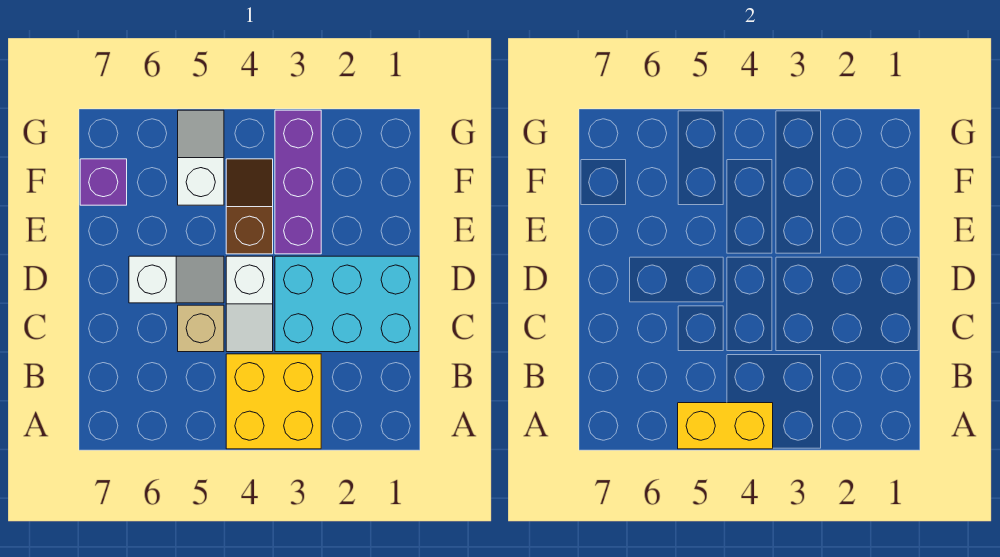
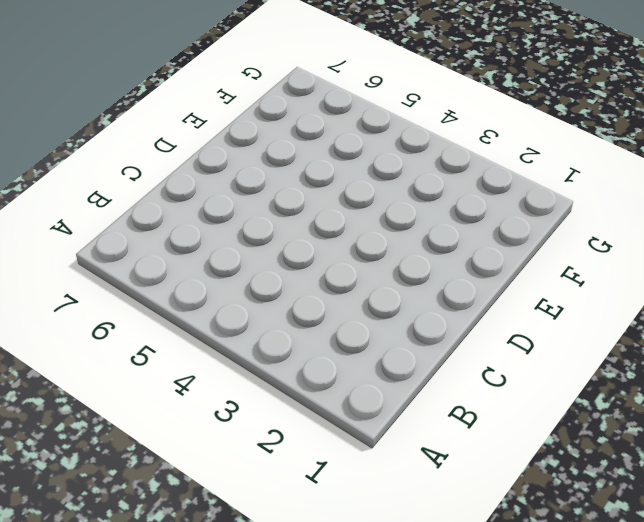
none -> yellow 2x2 brick [226,354,321,449]
none -> cyan 2x3 brick [275,256,419,352]

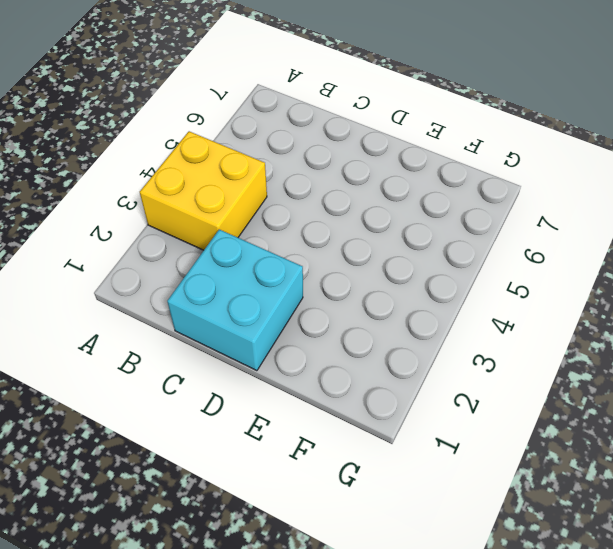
cyan 2x2 brick [167,229,303,371] -> cyan 2x3 brick [275,256,419,352]
none -> white 1x2 slope [226,256,273,352]
none -> tan 1x1 brick [178,305,224,352]

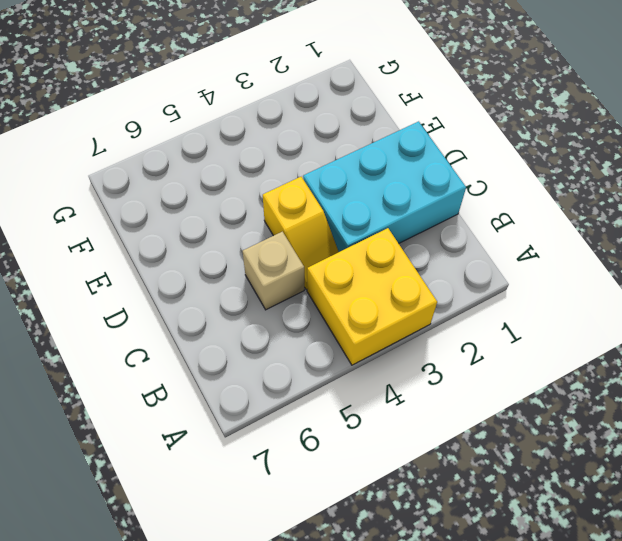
yellow 1x2 slope [263,177,339,290] -> white 1x2 slope [226,256,273,352]
none -> white 1x2 slope [129,256,224,303]
none -> purple 1x3 brick [275,110,321,254]

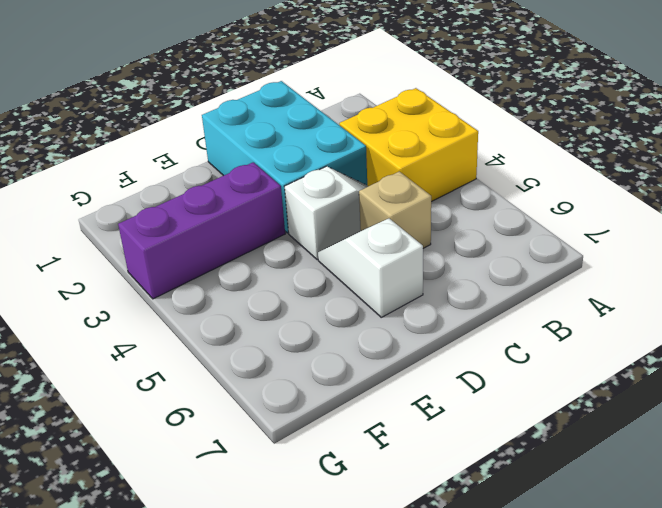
none -> brown 1x2 slope [226,159,273,254]
none -> white 1x2 slope [178,110,224,205]

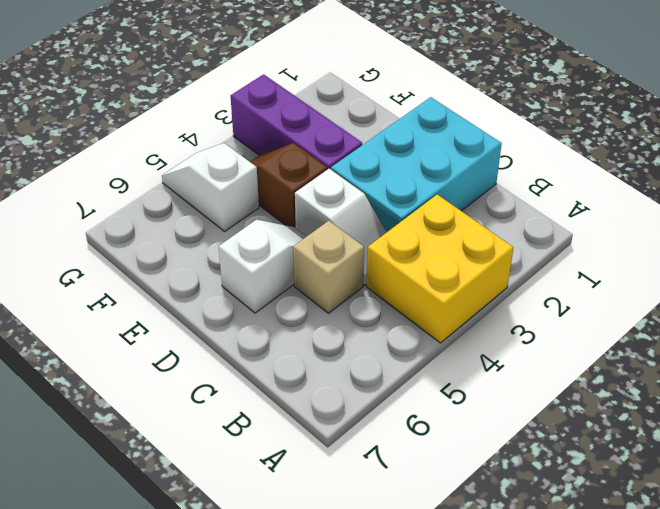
none -> purple 1x1 brick [80,159,127,205]
none -> yellow 1x2 brick [678,403,773,449]

